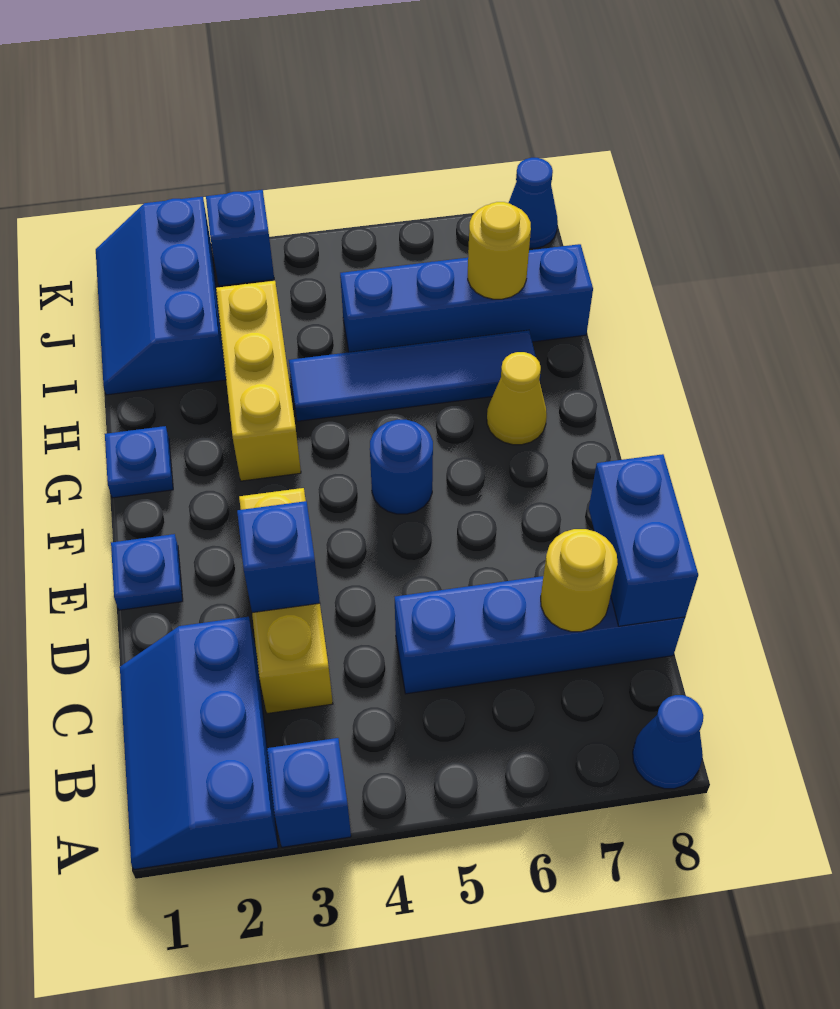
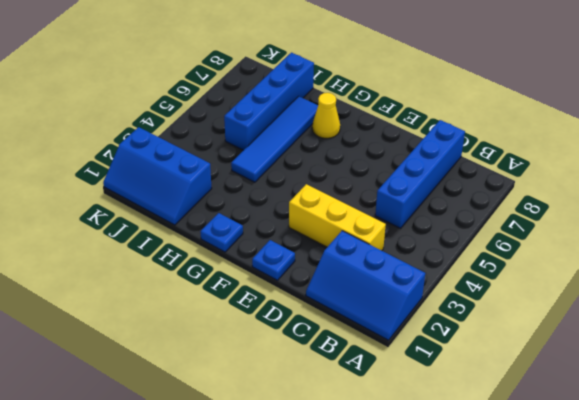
none -> blue 1x1 brick [267,738,351,847]
none -> blue 1x1 cone [633,695,703,789]
none -> blue 1x1 round brick [370,420,433,514]

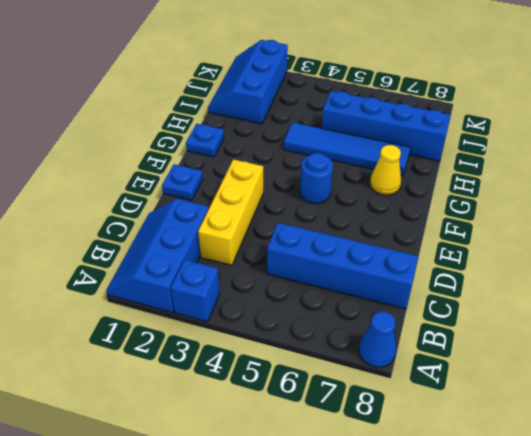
none -> yellow 1x3 brick [216,281,301,481]
none -> blue 1x1 brick [206,190,274,286]
none -> blue 1x1 cone [509,158,558,248]

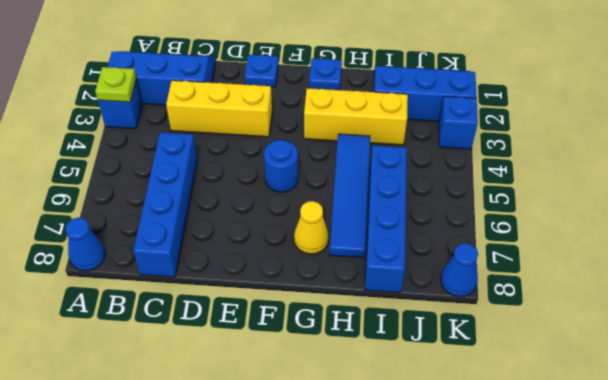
lime 1x1 plate [95,67,136,102] -> none
none -> yellow 1x1 round brick [541,529,618,632]
none -> blue 1x2 brick [589,454,698,626]
none -> blue 1x1 brick [237,501,320,613]

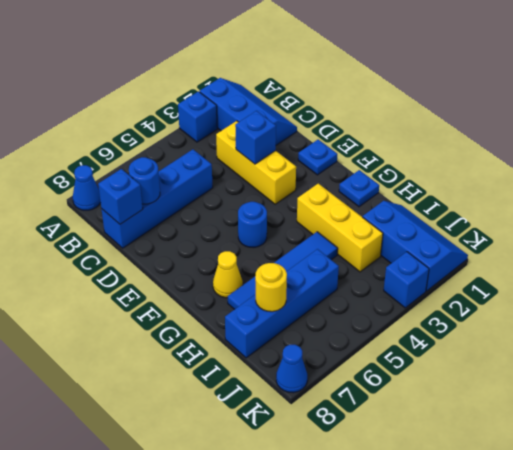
blue 1x1 round brick [129,157,160,204] -> yellow 1x1 round brick [541,529,618,632]
blue 1x1 brick [98,169,143,224] -> blue 1x2 brick [589,454,698,626]

